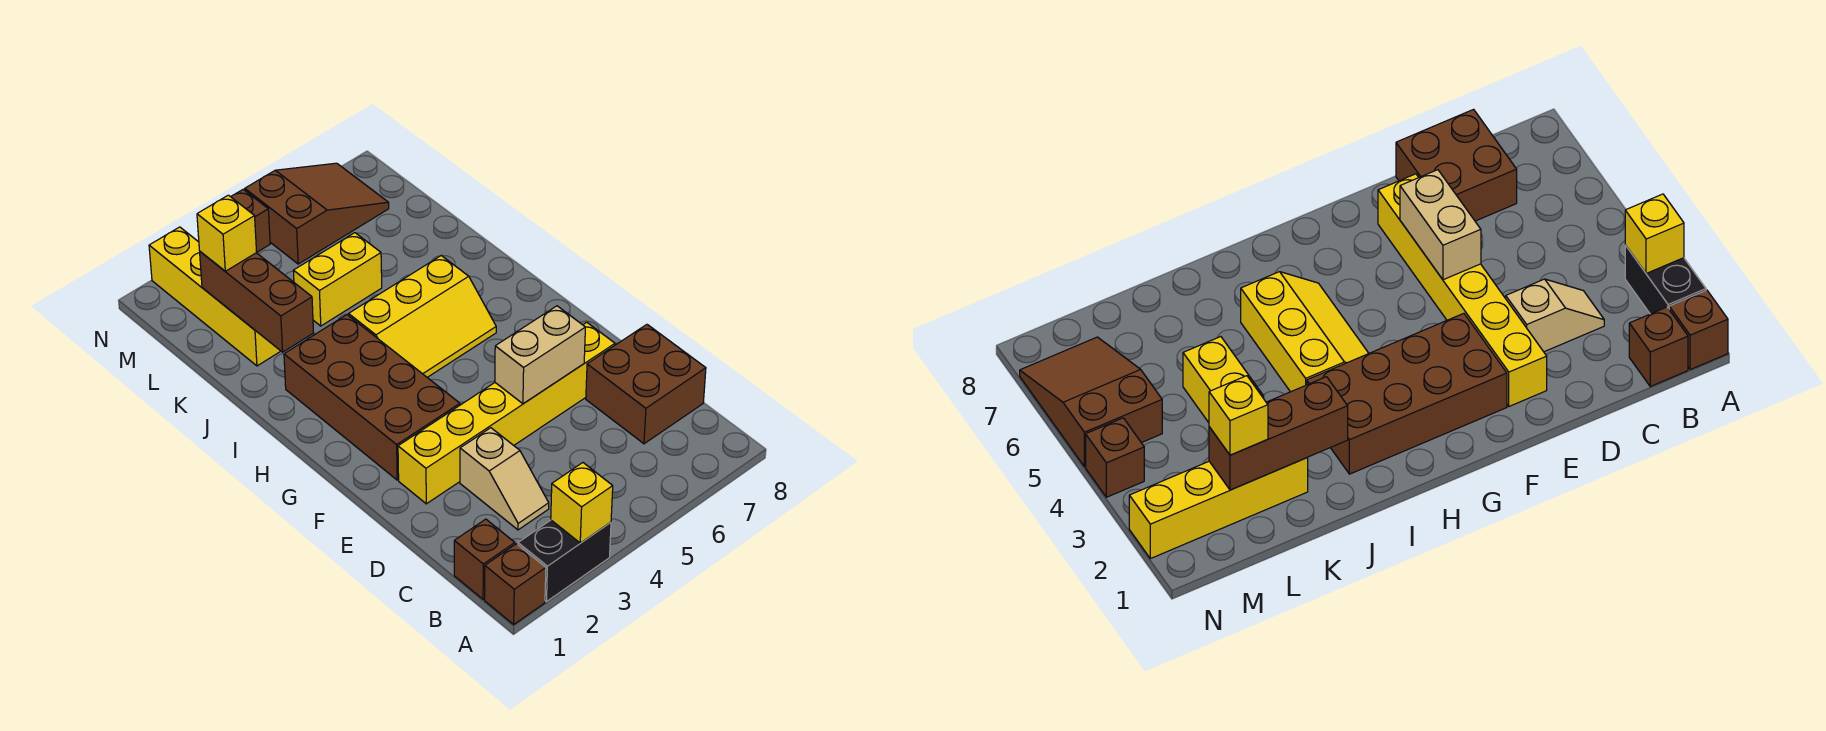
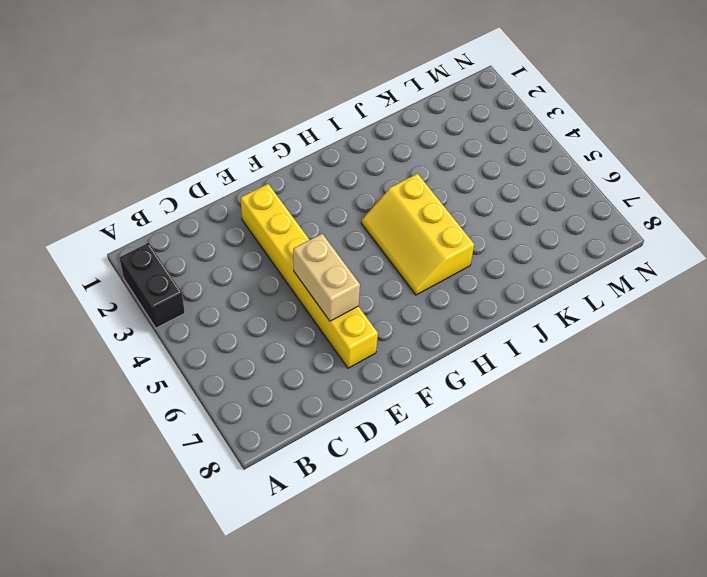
none -> brown 1x1 brick [485,544,546,624]
none -> brown 1x1 brick [454,519,515,599]
none -> tan 1x2 slope [460,428,549,530]

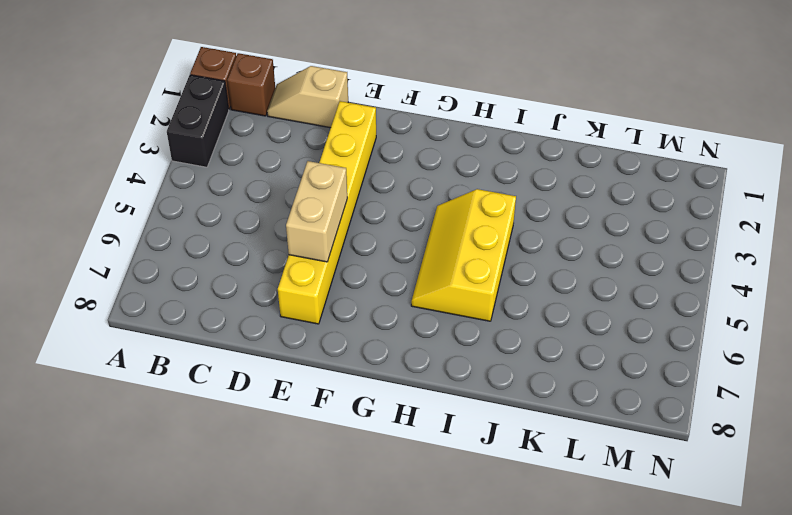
tan 1x2 slope [267,66,348,128] -> tan 1x2 slope moved to [460,428,549,530]
none -> brown 2x2 brick [586,325,706,444]
none -> brown 2x4 brick [284,315,460,480]
none -> yellow 1x4 brick [149,227,280,366]

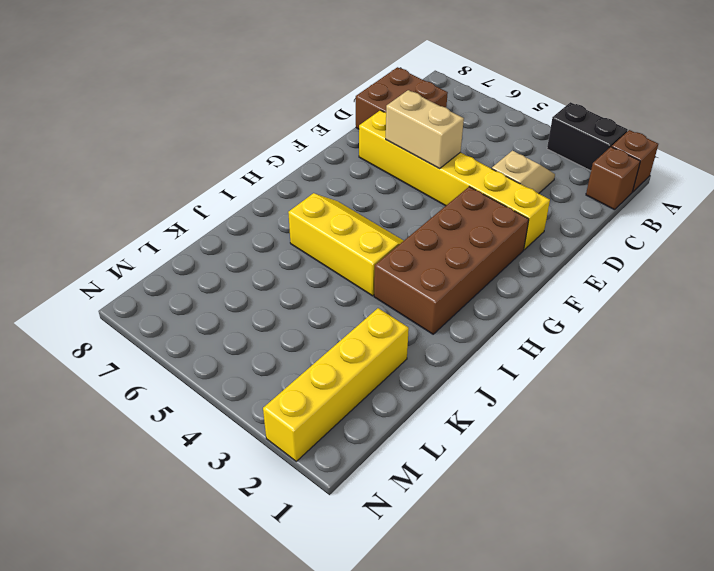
none -> yellow 1x2 brick [293,233,382,326]
none -> brown 2x3 slope [245,163,389,264]
none -> brown 1x1 brick [231,189,270,252]

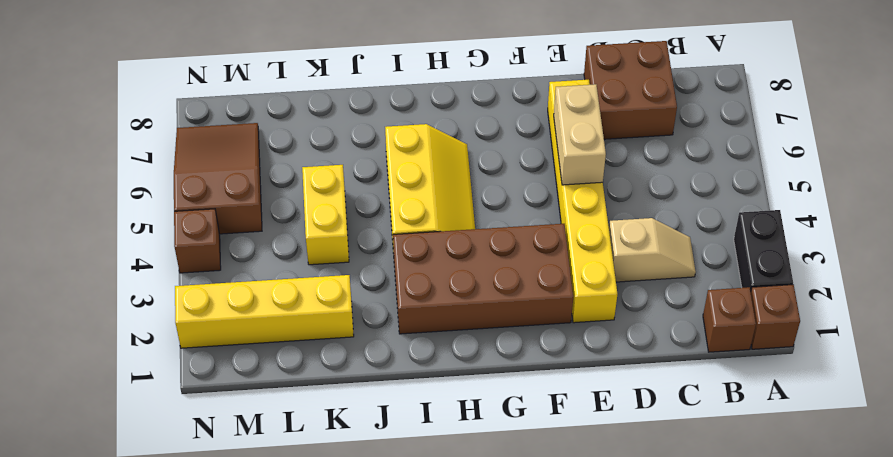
none -> yellow 1x1 brick [551,463,613,543]
none -> brown 1x3 brick [200,252,314,352]
none -> yellow 1x1 brick [197,195,257,271]

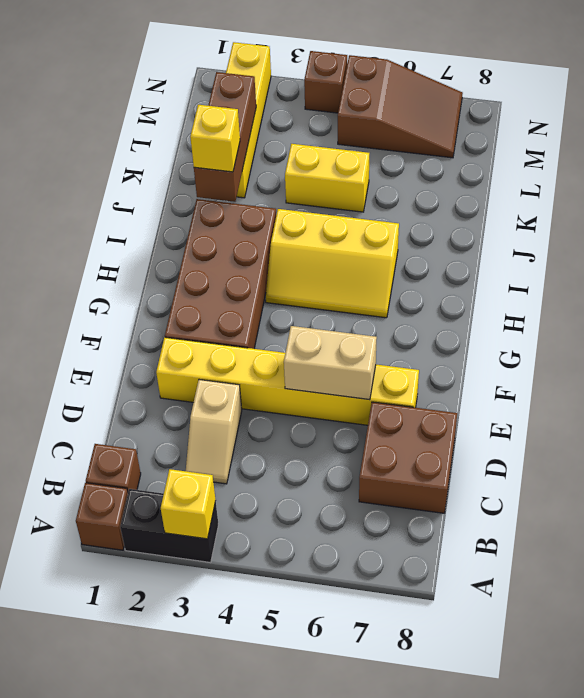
yellow 1x1 brick [190,105,240,172] -> yellow 1x1 brick moved to [197,195,257,271]

